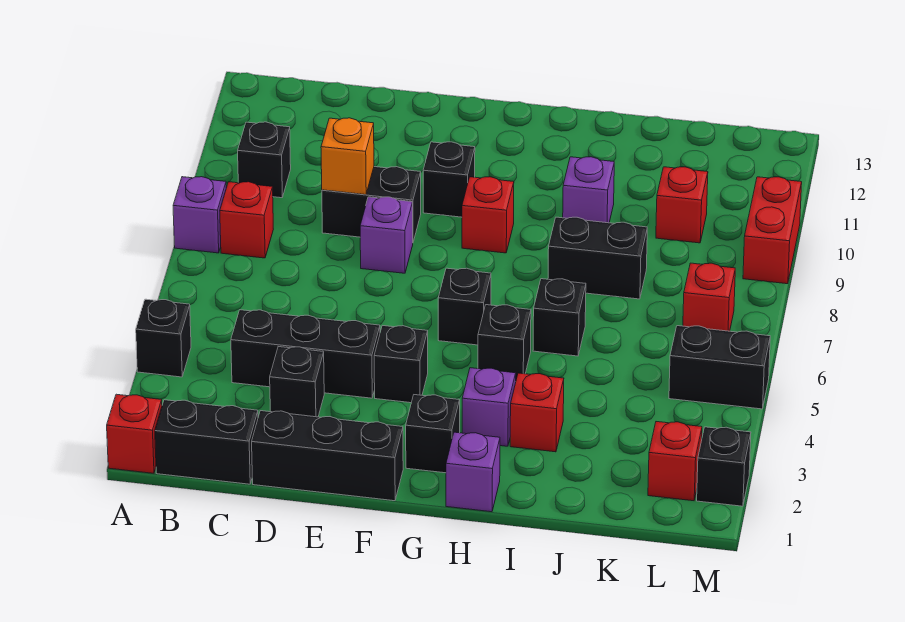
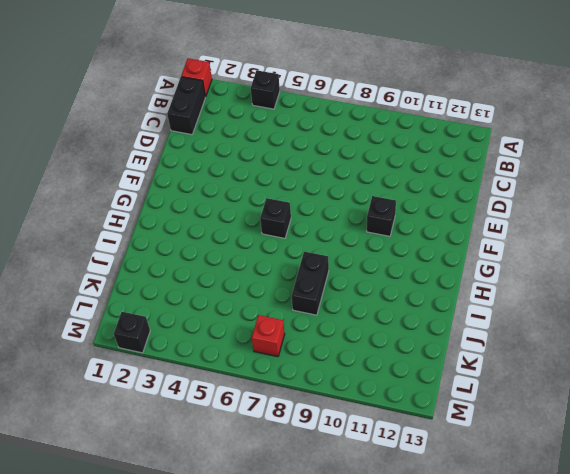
none -> purple 1x1 brick [173,177,226,253]
none -> red 1x1 brick [220,182,273,258]
none -> black 1x1 brick [238,122,291,198]
none -> black 1x3 brick [231,310,380,398]

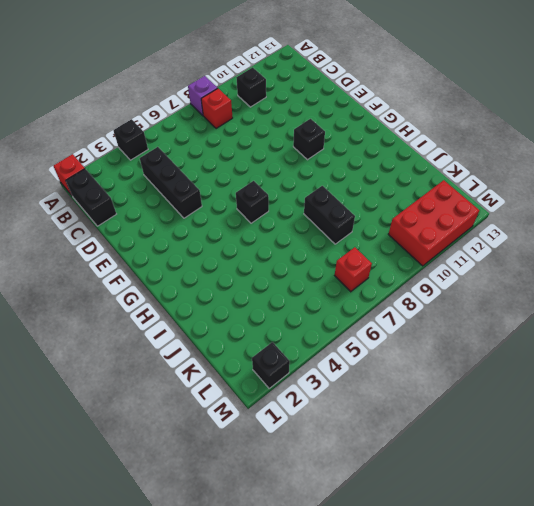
red 2x3 brick [388,180,479,266] -> red 1x2 brick [743,177,802,284]
none -> black 1x3 brick [252,411,403,501]
none -> black 1x1 brick [270,347,324,417]
none -> black 1x2 brick [322,167,421,241]
none -> purple 1x1 brick [360,197,413,273]

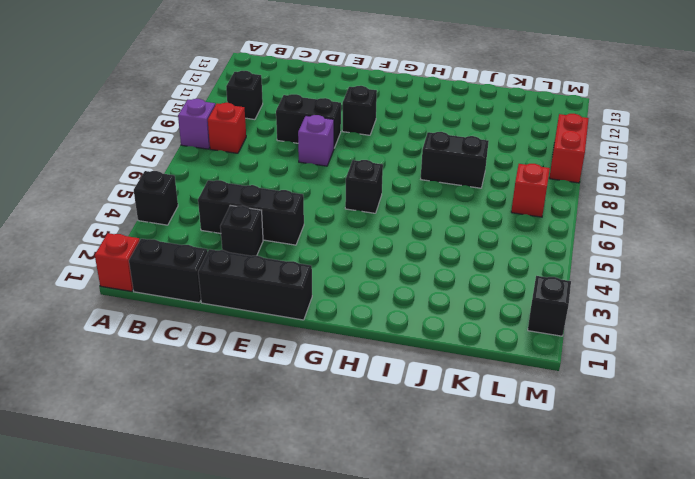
none -> black 1x1 brick [374,326,428,403]
none -> black 1x1 brick [406,395,460,473]
none -> red 1x1 brick [462,177,514,253]
none -> purple 1x1 brick [446,432,500,512]

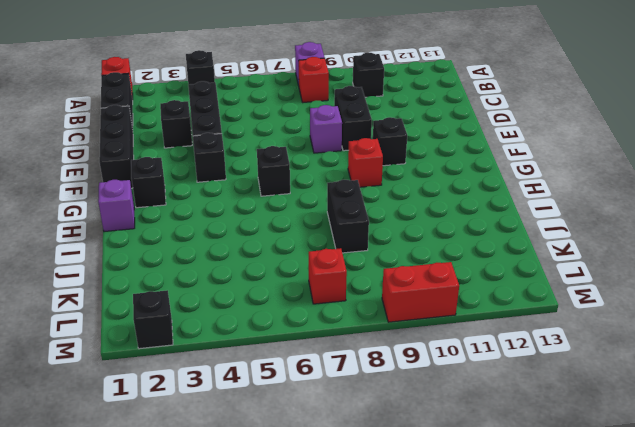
none -> purple 1x1 brick [462,368,516,446]
none -> black 1x1 brick [478,305,531,379]
none -> red 1x1 brick [510,373,564,452]
none -> black 1x1 brick [533,279,586,356]

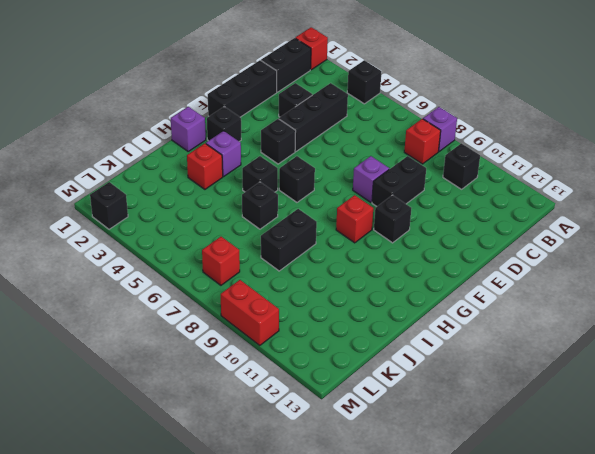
none -> purple 1x1 brick [563,157,614,223]
none -> red 1x1 brick [656,167,708,243]
none -> red 1x1 brick [648,422,702,501]
none -> black 1x2 brick [669,326,770,409]

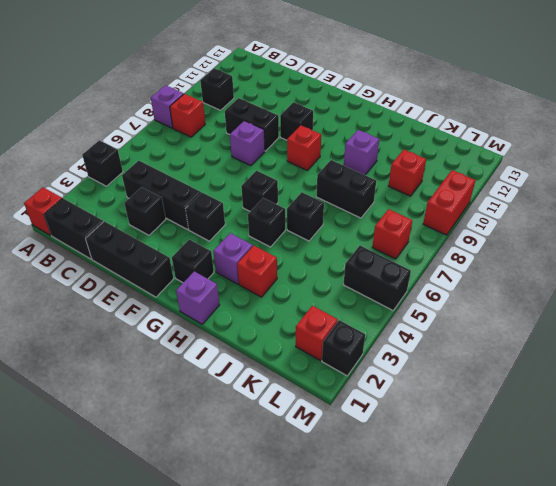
none -> orange 1x1 brick [321,118,374,195]

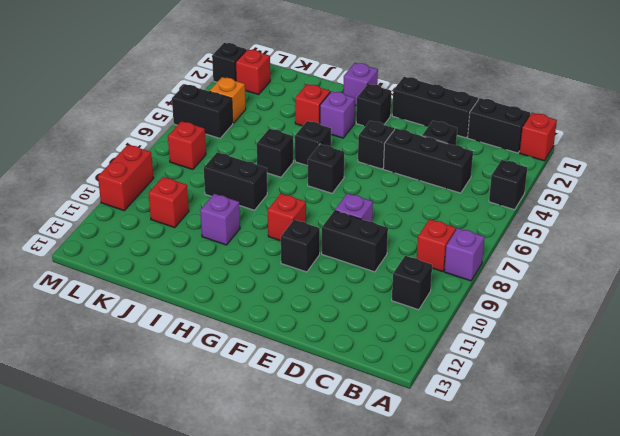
orange 1x1 brick [209,77,246,123] -> orange 1x1 brick moved to [321,118,374,195]

